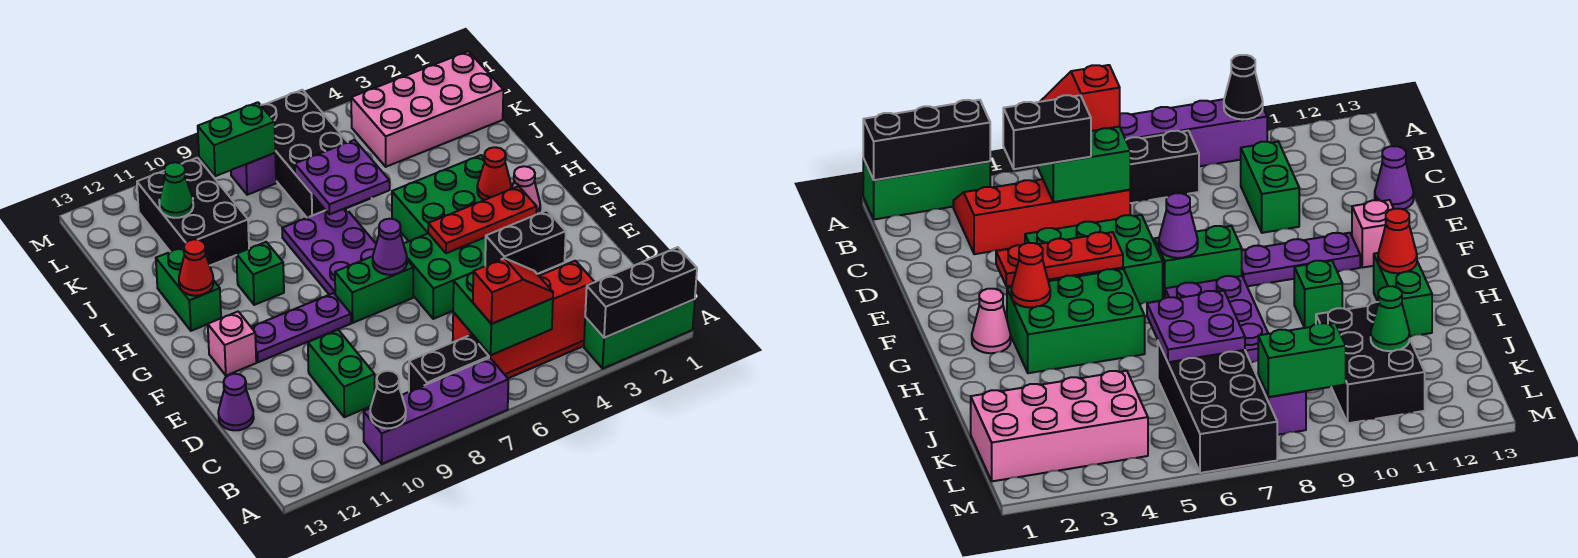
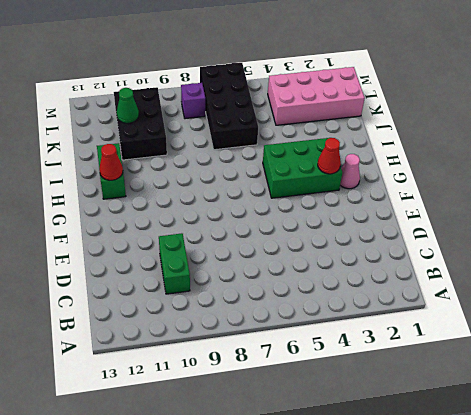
none -> green 1x3 brick [584,300,695,368]
none -> purple 1x4 brick [364,358,508,464]
none -> red 2x4 slope [453,261,594,378]
none -> black 1x2 brick [409,335,489,392]

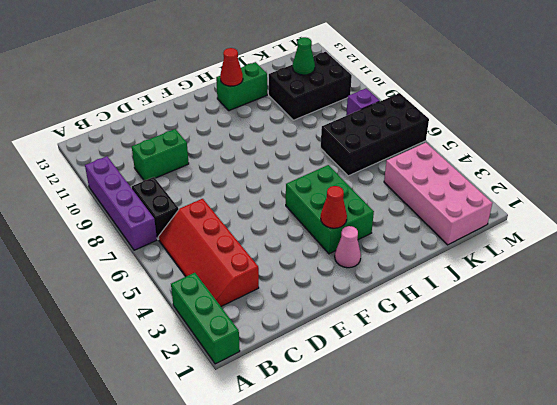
none -> purple 1x1 cone [218,374,254,430]
none -> green 2x3 brick [404,233,486,319]
none -> green 1x2 brick [335,256,413,323]
none -> purple 1x3 plate [251,293,351,362]

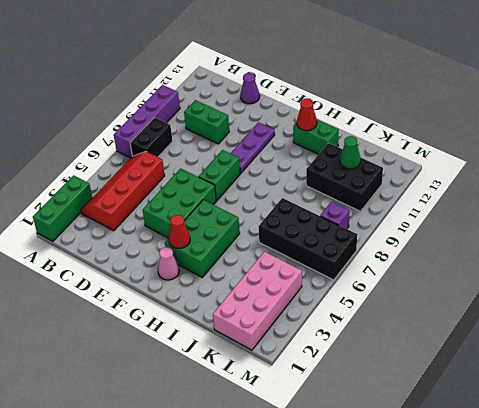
none -> pink 1x1 brick [208,312,256,376]
none -> purple 2x3 plate [282,208,376,295]
none -> green 1x1 brick [236,242,284,305]
none -> black 1x3 brick [585,247,697,338]

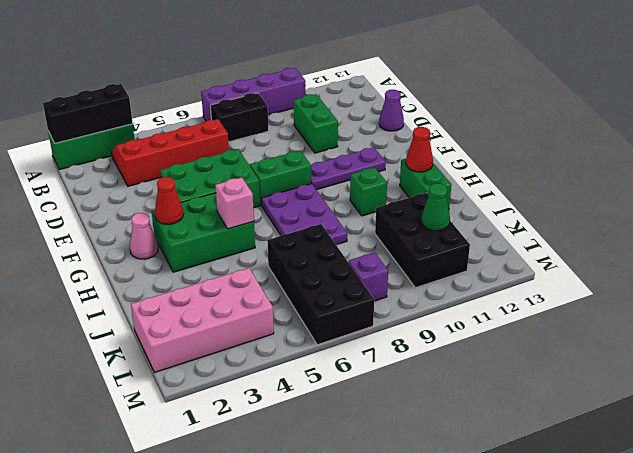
pink 1x1 brick [215,177,254,229] -> pink 1x1 brick moved to [208,312,256,376]
none -> black 1x1 cone [370,371,406,428]
none -> green 2x2 brick [453,272,553,355]
none -> red 1x3 plate [428,186,537,253]
none -> purple 1x1 cone [373,219,407,275]

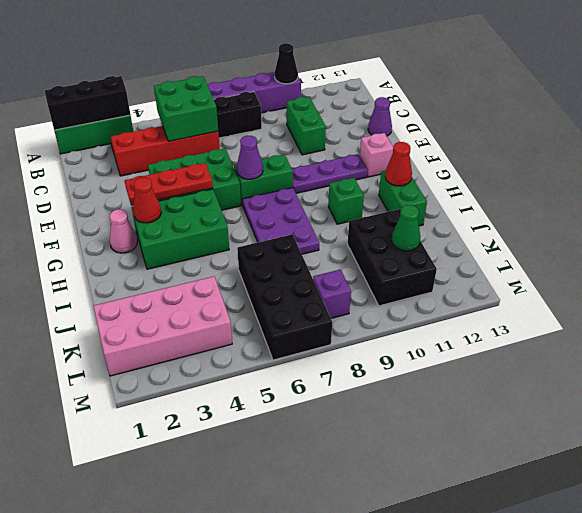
none -> purple 2x2 plate [295,140,390,214]
none -> green 1x2 brick [198,102,275,176]
none -> red 1x2 slope [473,258,553,324]
none -> black 1x2 brick [485,211,566,274]

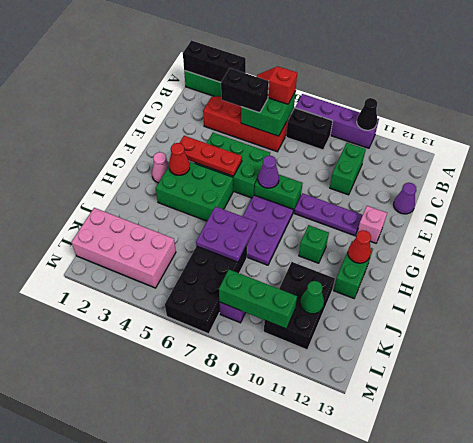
green 1x3 brick [219,269,297,329] -> green 1x2 brick [198,102,275,176]

